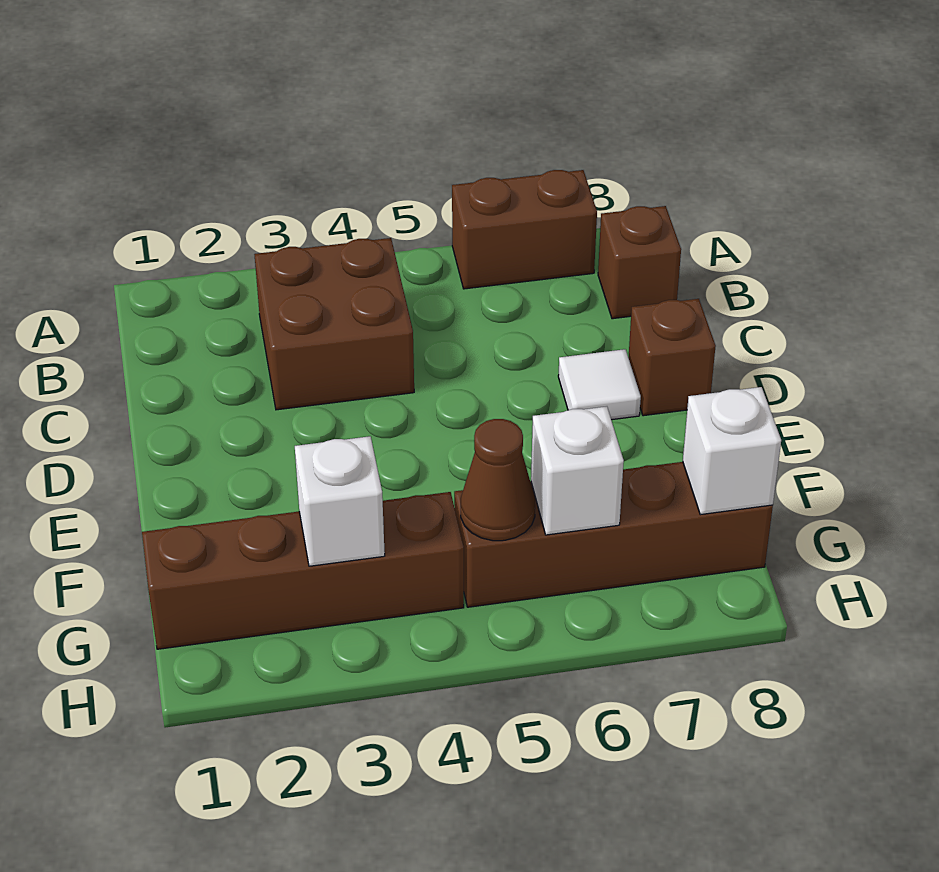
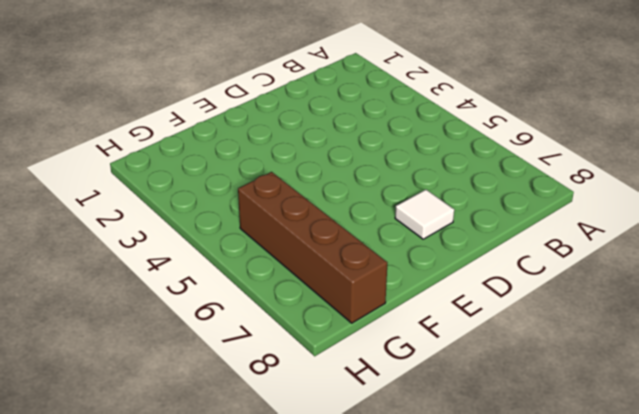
none -> brown 1x2 brick [452,170,597,289]
none -> brown 2x2 brick [254,238,414,410]

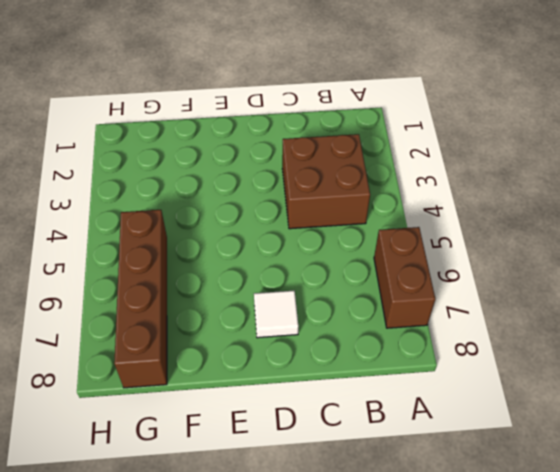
none -> brown 1x1 brick [598,206,681,319]
none -> brown 1x1 brick [628,299,716,416]

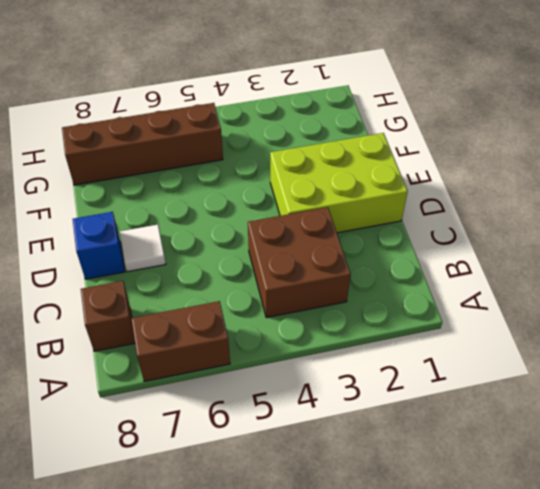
lime 2x3 brick [270,133,408,233] -> none
blue 1x1 brick [73,212,125,279] -> brown 1x1 brick [628,299,716,416]
none -> brown 1x4 brick [142,492,464,649]
none -> white 1x1 brick [295,436,385,566]

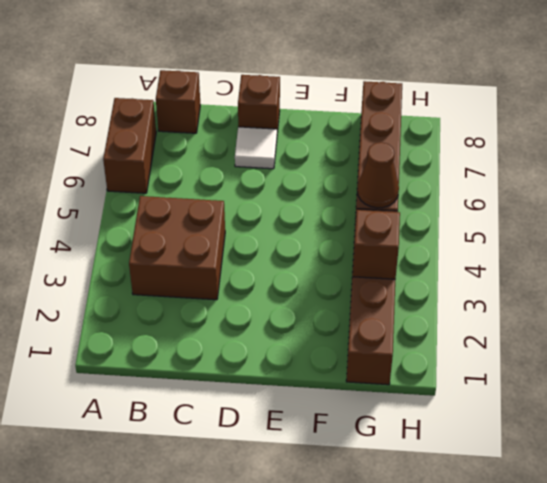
brown 1x1 brick [353,210,400,279] -> white 1x1 brick [295,436,385,566]
none -> white 1x1 brick [531,406,624,535]
none -> white 1x1 brick [683,387,781,515]

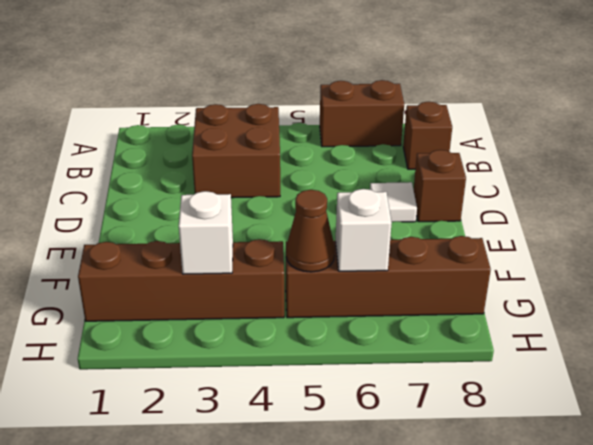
none -> white 1x1 brick [683,387,781,515]

